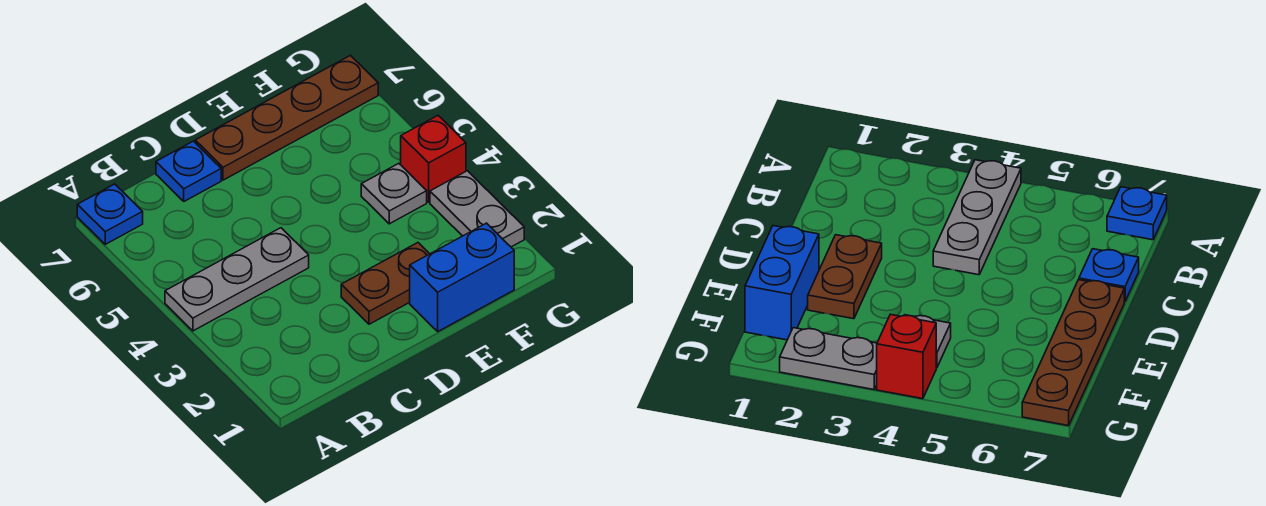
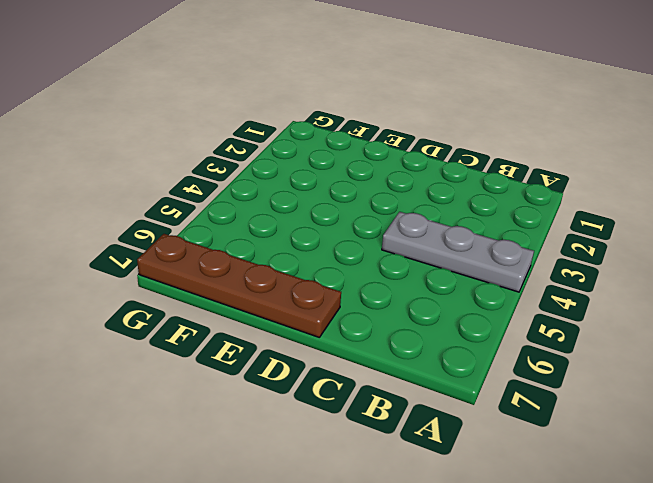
none -> blue 1x1 plate [77,184,143,244]
none -> blue 1x1 plate [156,141,221,201]

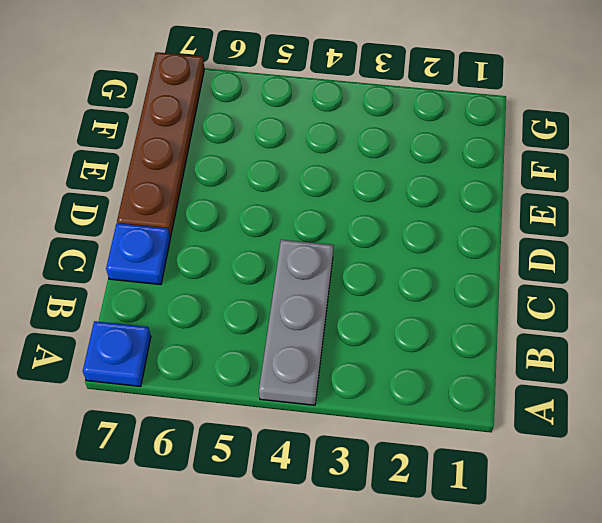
none -> brown 1x2 plate [341,243,429,324]
none -> blue 1x2 brick [410,223,514,331]

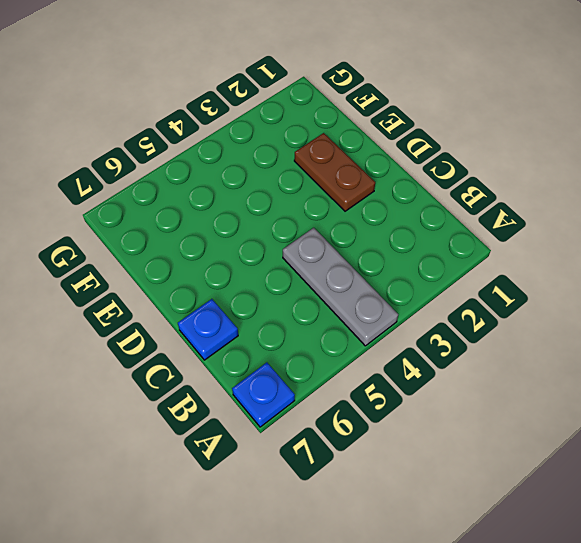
none -> brown 1x4 plate [195,56,378,180]
none -> blue 1x2 brick [410,223,514,331]

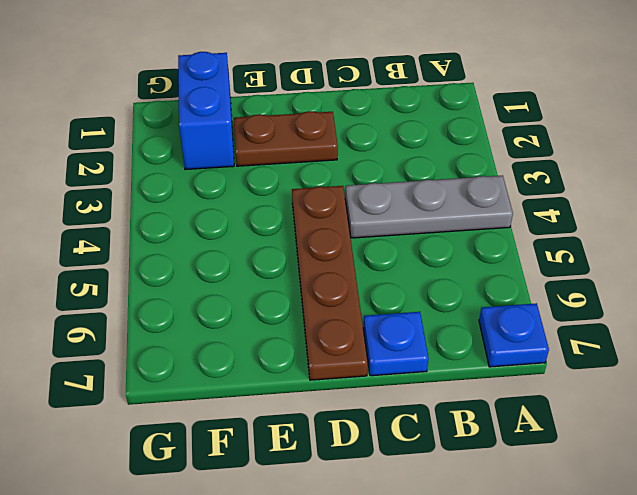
brown 1x4 plate [292,186,368,380] -> brown 1x4 plate turned to [195,56,378,180]
blue 1x2 brick [178,52,234,170] -> blue 1x2 brick turned to [410,223,514,331]
none -> grey 1x1 plate [361,163,427,224]
none -> grey 1x2 plate [430,171,524,247]

